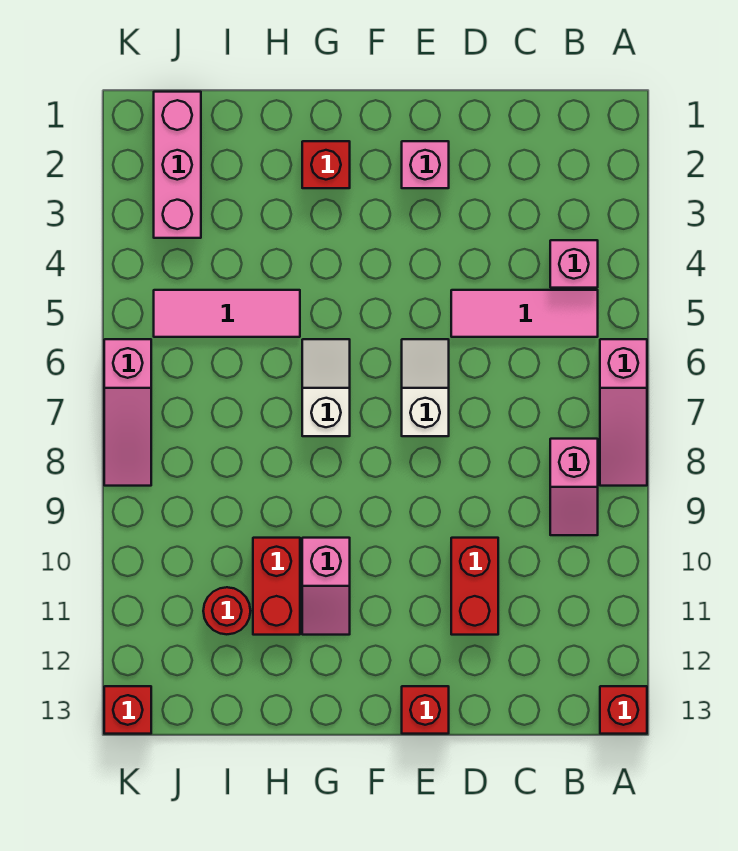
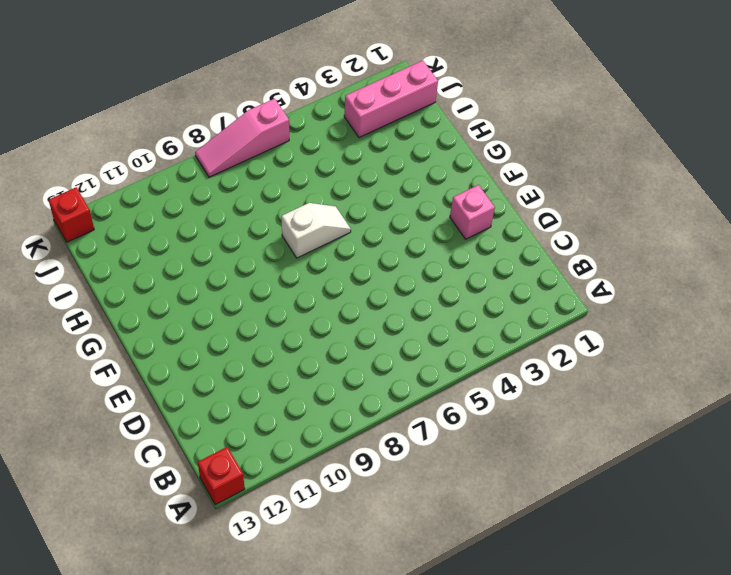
none -> pink 1x3 slope [600,339,647,486]
none -> pink 1x1 brick [550,240,598,288]
none -> pink 1x3 tile [451,290,598,337]

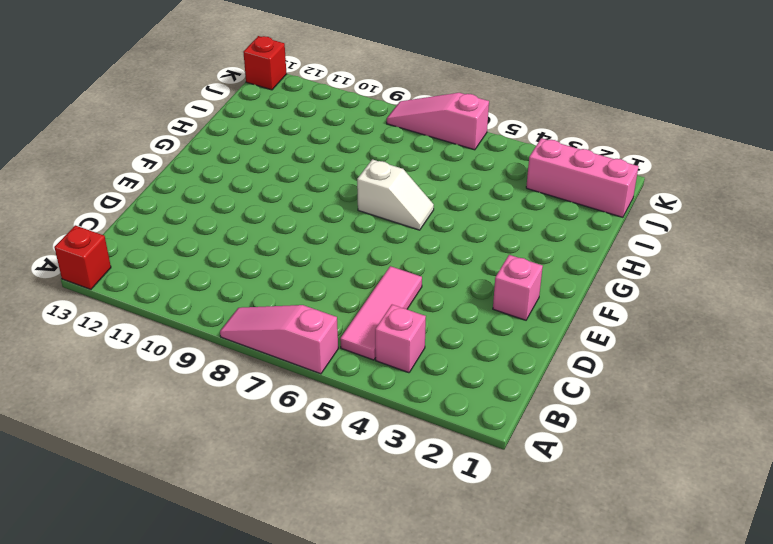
none -> pink 1x2 slope [550,439,598,535]
none -> red 1x2 brick [451,538,498,635]
none -> white 1x2 slope [402,339,449,436]

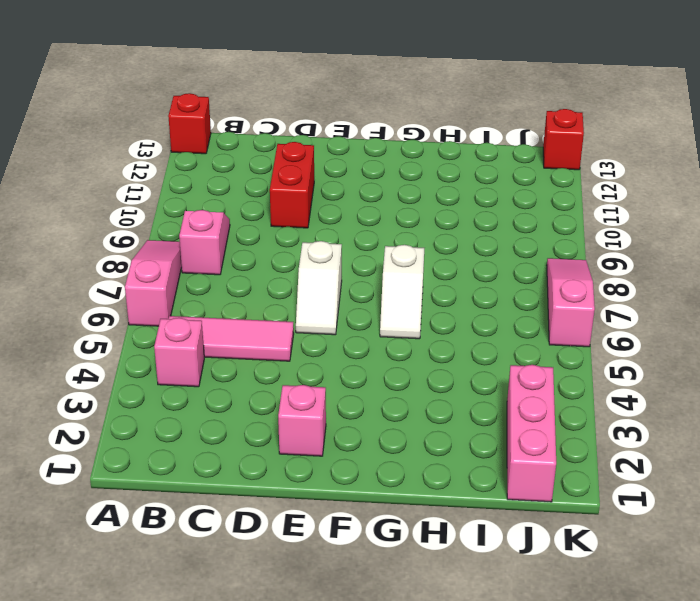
none -> red 1x1 brick [402,686,449,734]
none -> red 1x1 brick [302,141,350,188]
none -> pink 1x2 slope [302,538,350,635]

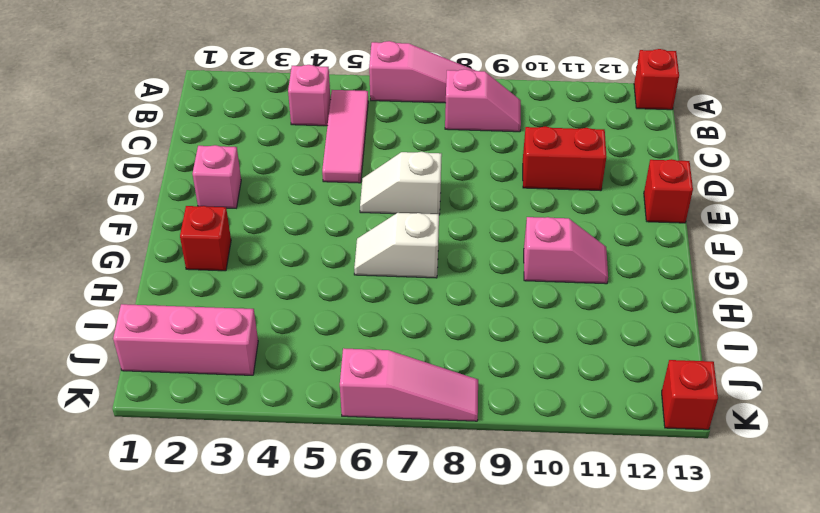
none -> pink 1x3 tile [154,290,300,337]
none -> red 1x2 brick [253,538,300,635]
none -> red 1x1 round brick [203,587,250,634]

